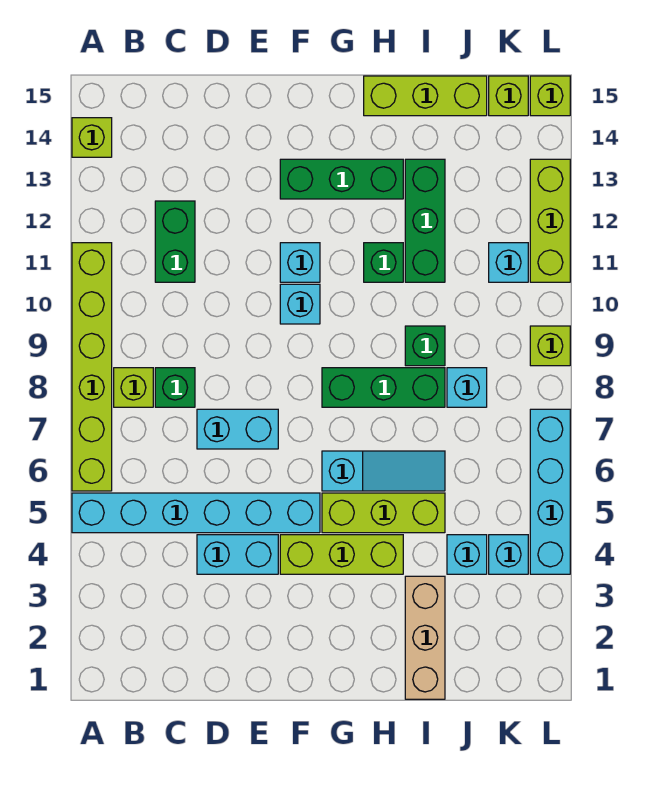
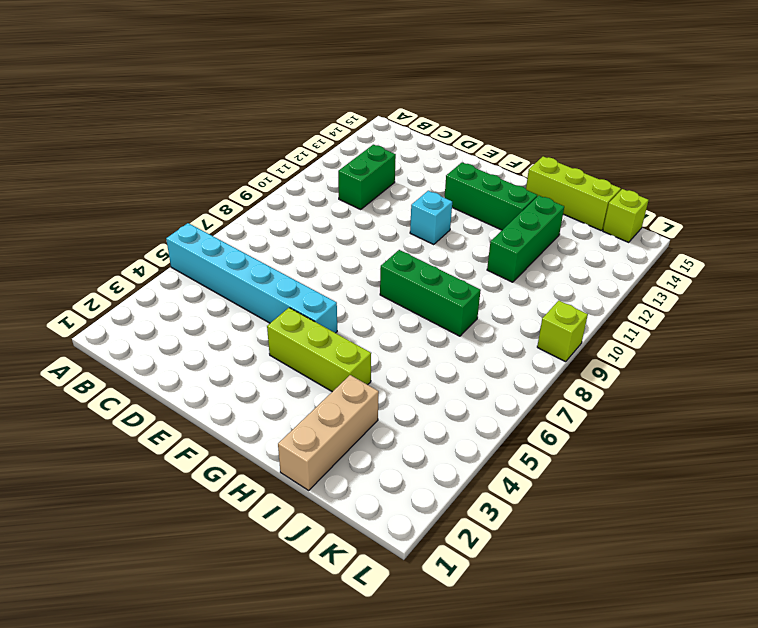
none -> lime 1x6 brick [72,243,112,491]
none -> lime 1x1 brick [72,118,112,157]
none -> lime 1x1 brick [114,368,153,407]

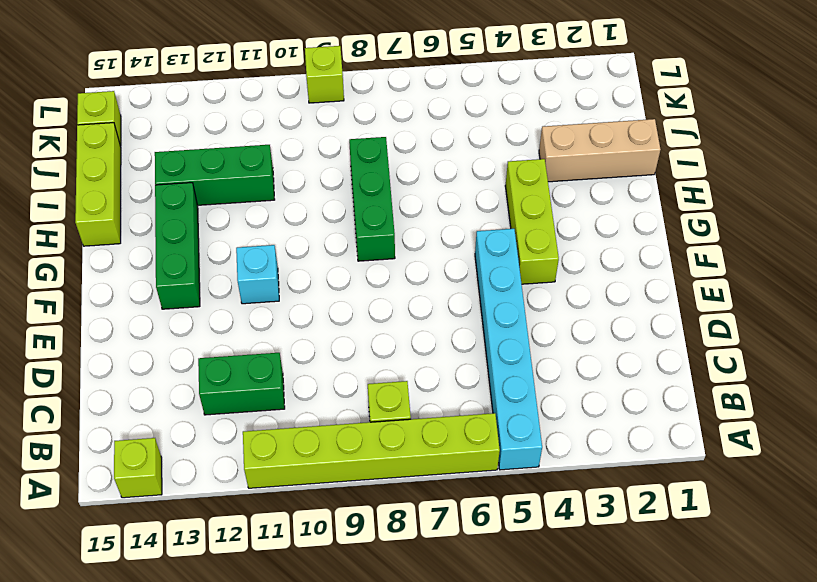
none -> green 1x1 brick [155,368,195,407]
none -> cyan 1x2 brick [197,535,278,574]
none -> cyan 1x2 brick [197,409,278,449]

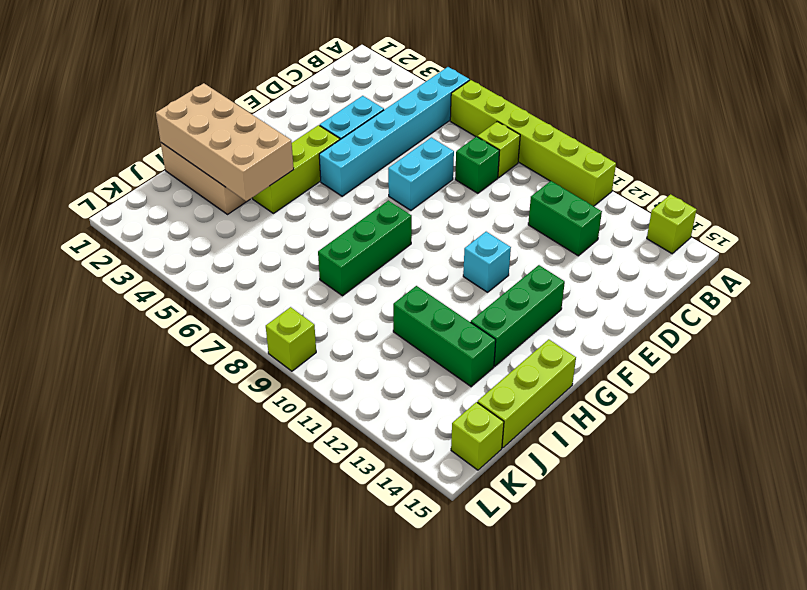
tan 2x4 brick [156,83,294,201] -> none
none -> cyan 1x1 brick [280,284,320,324]
none -> lime 1x3 brick [322,493,445,533]
none -> cyan 1x3 slope [322,451,445,491]

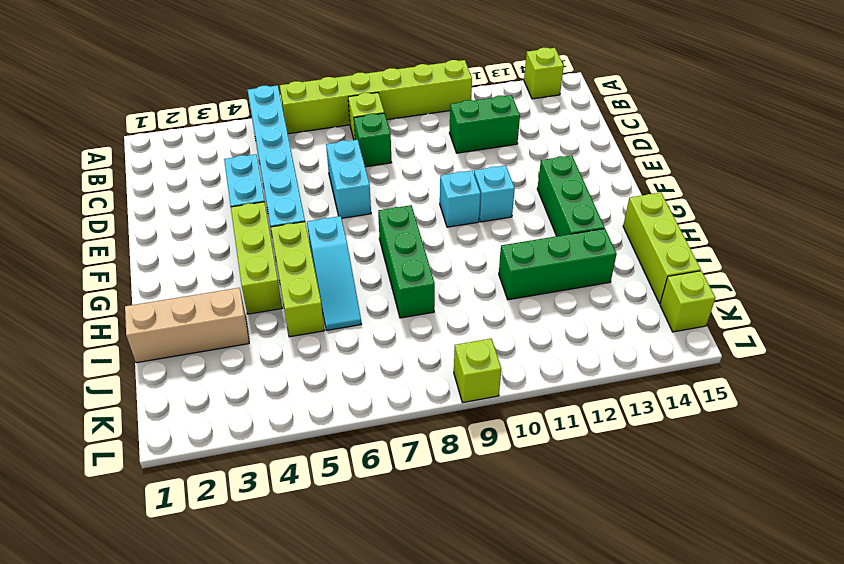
none -> green 1x1 brick [364,243,403,282]
none -> green 1x1 brick [405,326,445,366]
none -> cyan 1x1 brick [447,535,487,574]

